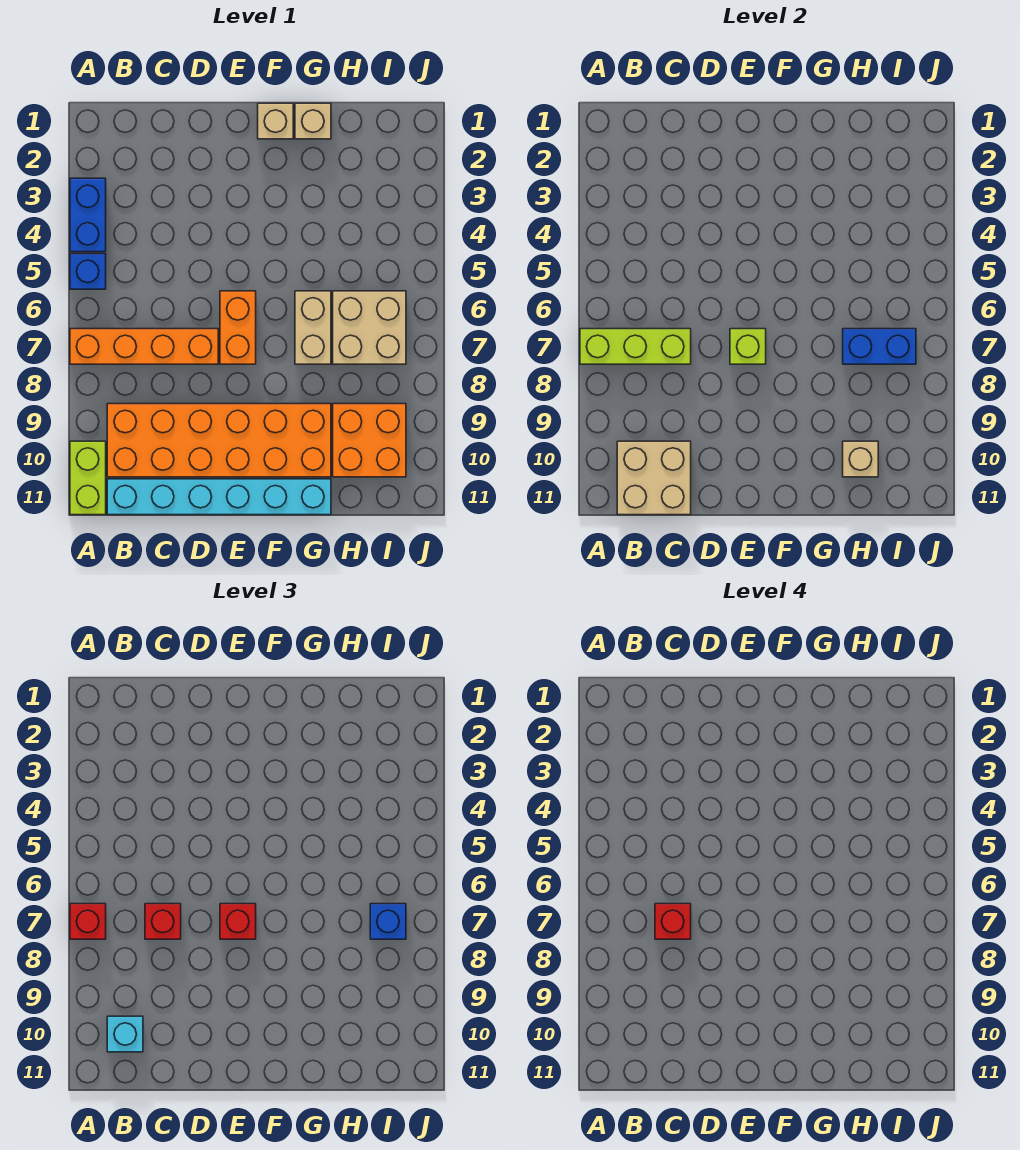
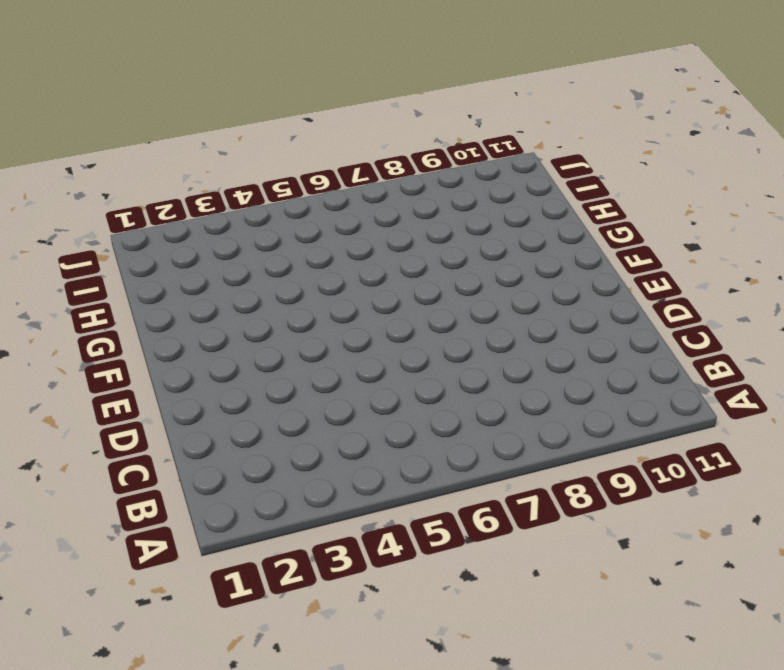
none -> blue 1x2 brick [70,178,106,252]
none -> blue 1x1 brick [70,254,106,289]
none -> orange 1x4 brick [70,329,218,364]

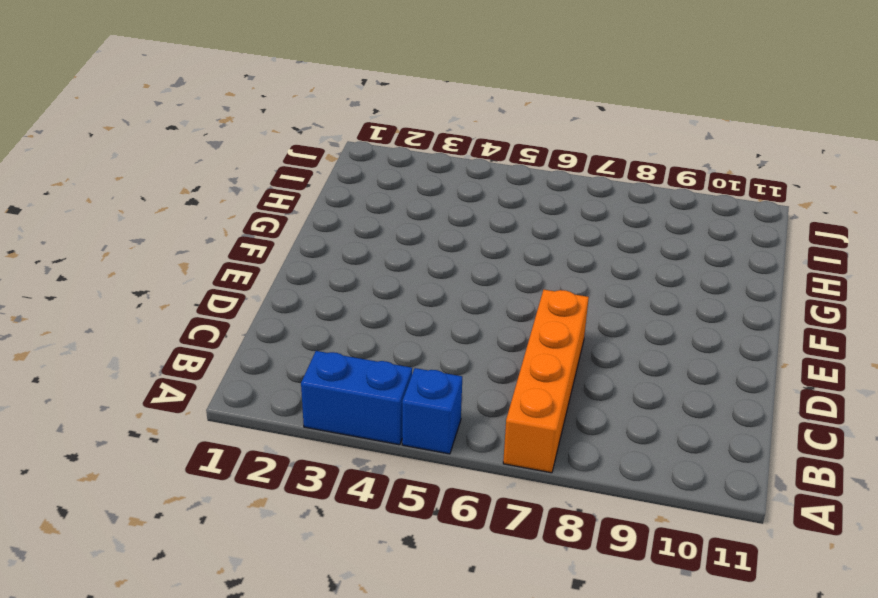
none -> lime 1x2 brick [70,441,106,515]
none -> orange 2x6 brick [107,404,331,477]
none -> cyan 1x6 brick [107,479,331,515]

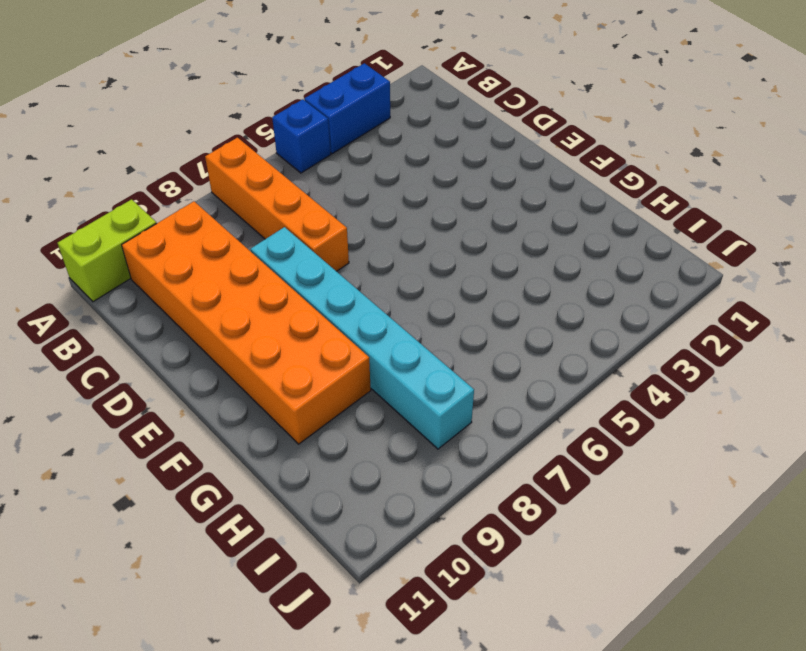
cyan 1x6 brick [251,227,474,449] -> cyan 1x6 brick moved to [107,479,331,515]
none -> orange 1x2 brick [220,291,256,364]
none -> tan 1x1 brick [258,103,293,139]
none -> tan 1x1 brick [295,103,331,139]

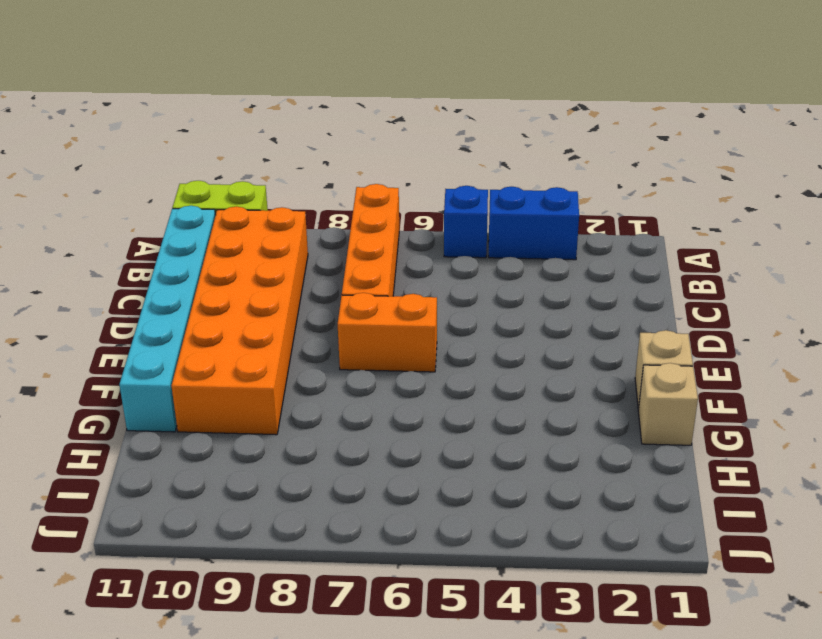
none -> tan 1x2 brick [295,291,331,364]
none -> tan 2x2 brick [333,291,406,364]
none -> orange 2x2 brick [333,404,406,477]

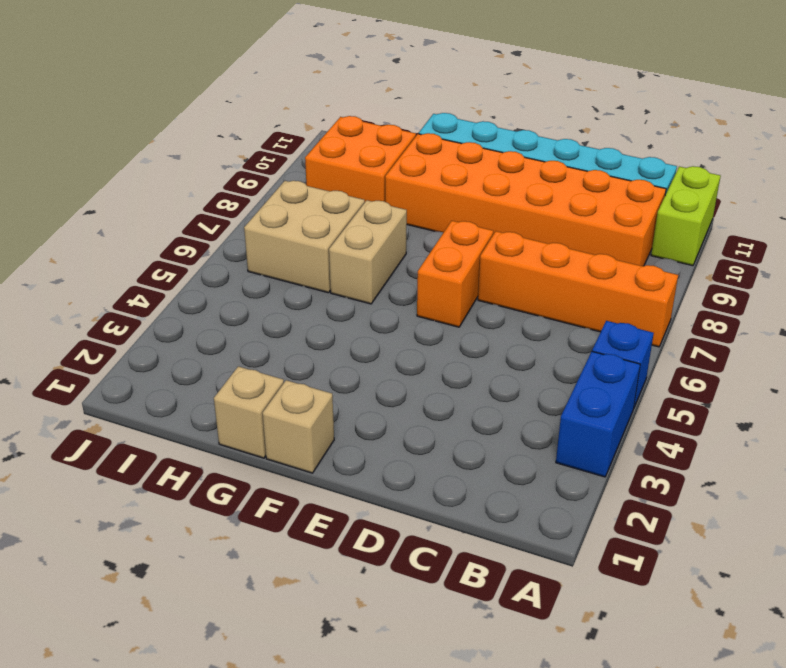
none -> lime 1x3 brick [580,329,691,364]
none -> tan 2x2 brick [617,441,691,515]
none -> lime 1x1 brick [730,329,766,364]

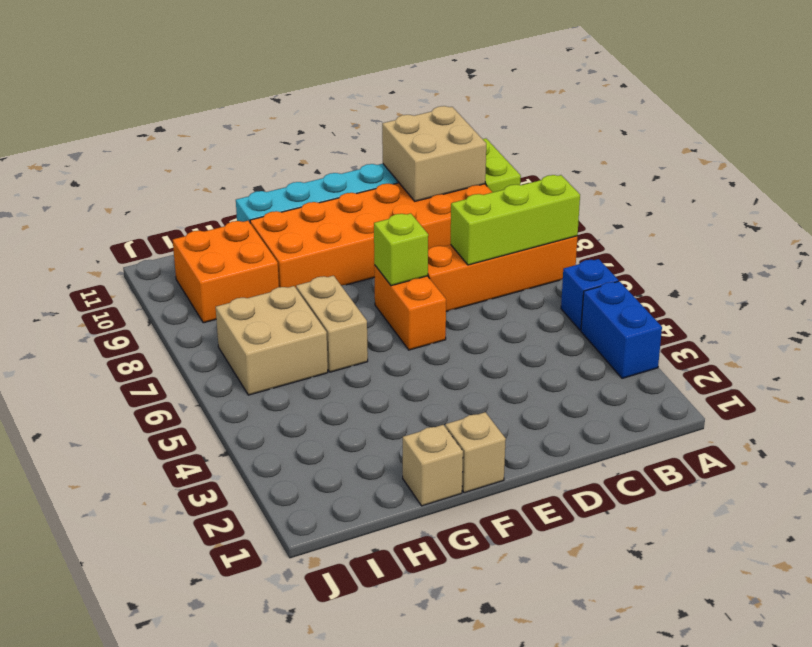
none -> blue 1x2 brick [843,329,916,364]
none -> tan 1x1 brick [843,441,878,477]
none -> red 1x1 brick [70,904,106,939]

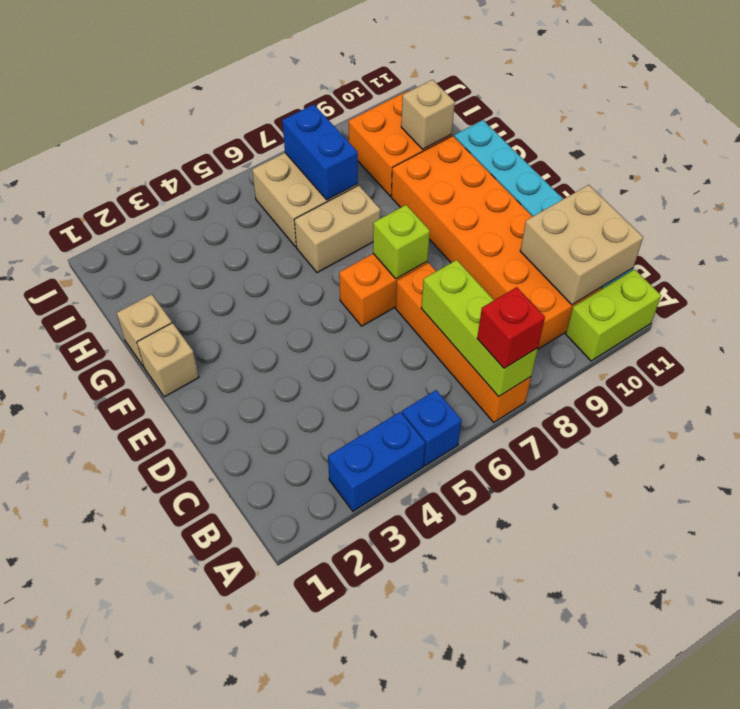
none -> cyan 1x1 brick [107,1016,143,1052]
none -> red 1x1 brick [145,904,181,939]
none -> red 1x1 brick [220,904,256,939]

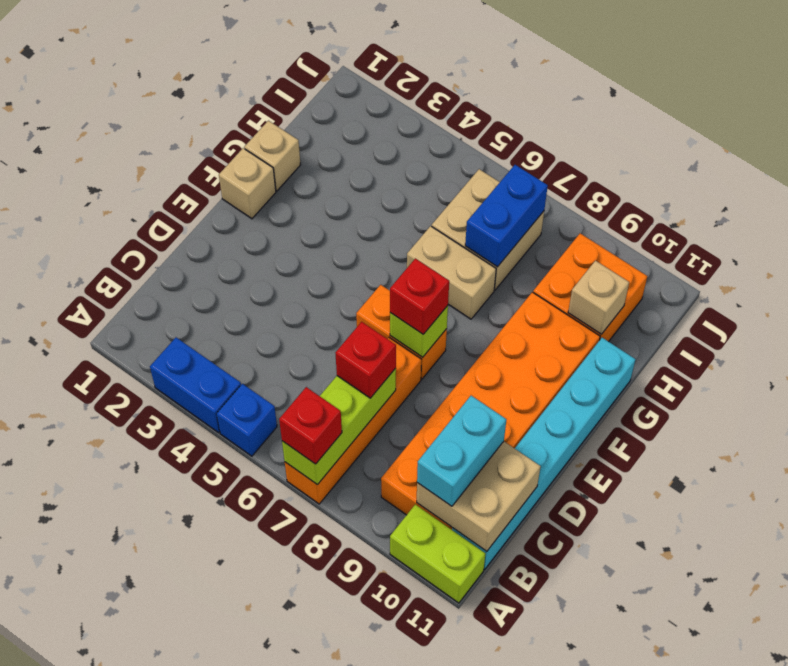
cyan 1x2 brick [417,396,506,506] -> cyan 1x1 brick [107,1016,143,1052]
none -> blue 1x1 brick [370,904,406,939]
none -> red 1x1 brick [655,904,691,939]

